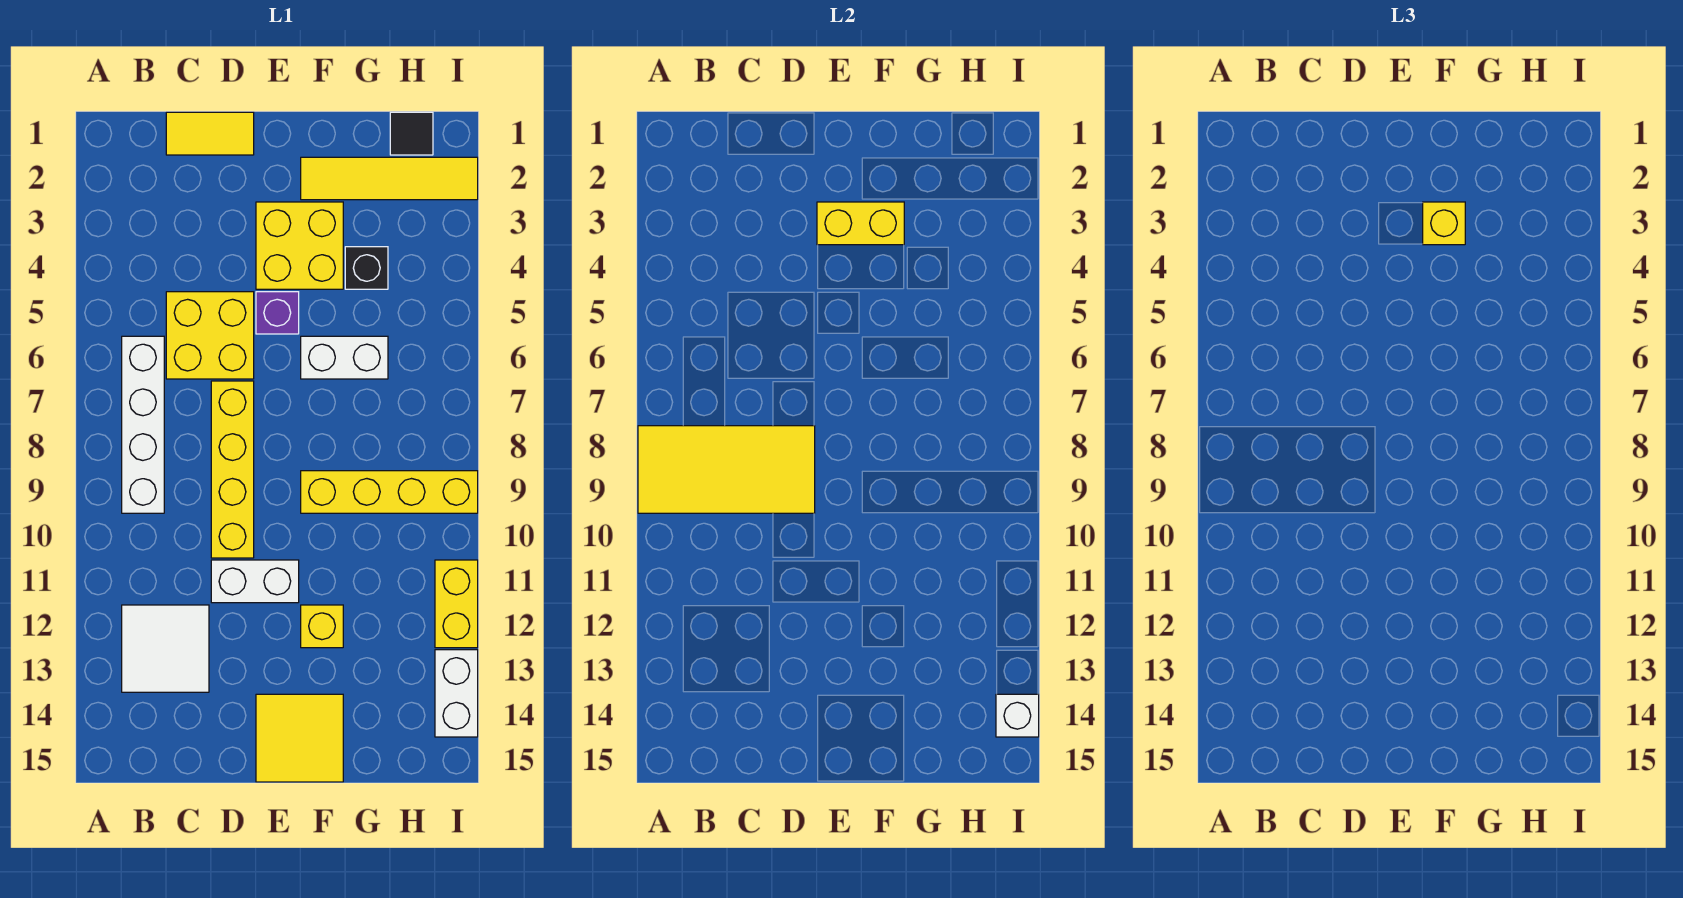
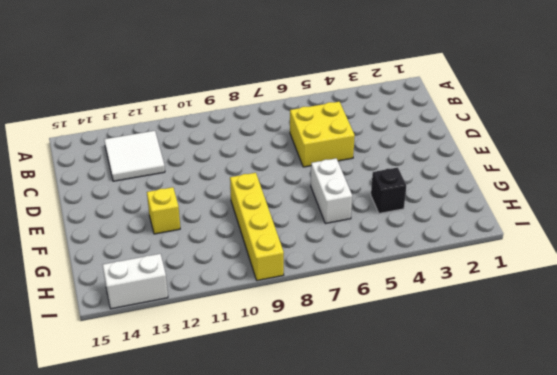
none -> white 1x4 brick [122,336,164,513]
none -> yellow 1x2 tile [166,112,254,155]
none -> yellow 1x4 brick [211,381,254,558]

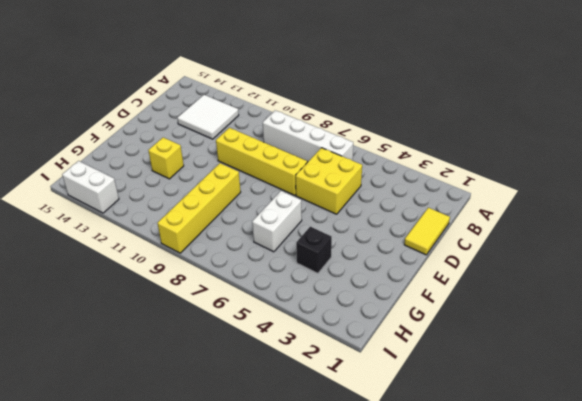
none -> white 1x2 brick [211,560,299,603]
none -> yellow 2x2 brick [256,202,343,289]
none -> purple 1x1 brick [256,292,299,334]

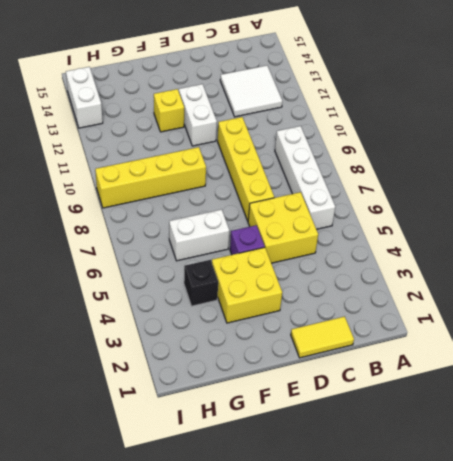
white 1x2 brick [179,84,217,146] -> white 1x2 brick turned to [211,560,299,603]
none -> yellow 2x2 tile [256,694,343,782]
none -> yellow 1x4 tile [301,157,478,200]
none -> black 1x1 tile [390,112,433,155]

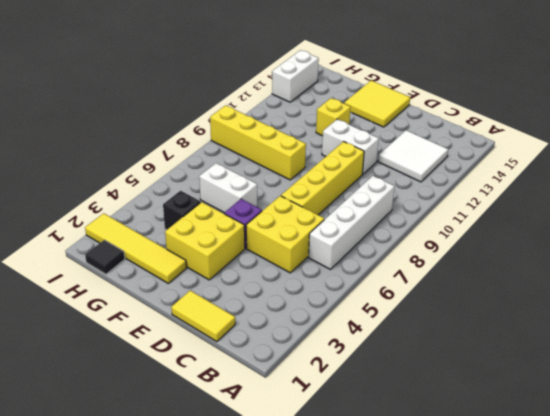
none -> yellow 1x2 brick [435,560,478,648]
none -> yellow 2x4 tile [638,426,815,513]
none -> yellow 1x2 brick [817,202,904,245]

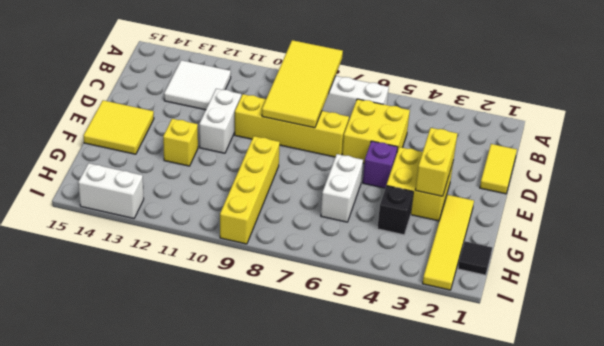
none -> yellow 1x2 brick [435,560,478,648]
none -> white 1x1 brick [996,694,1039,737]
none -> yellow 1x1 brick [1423,202,1465,245]

